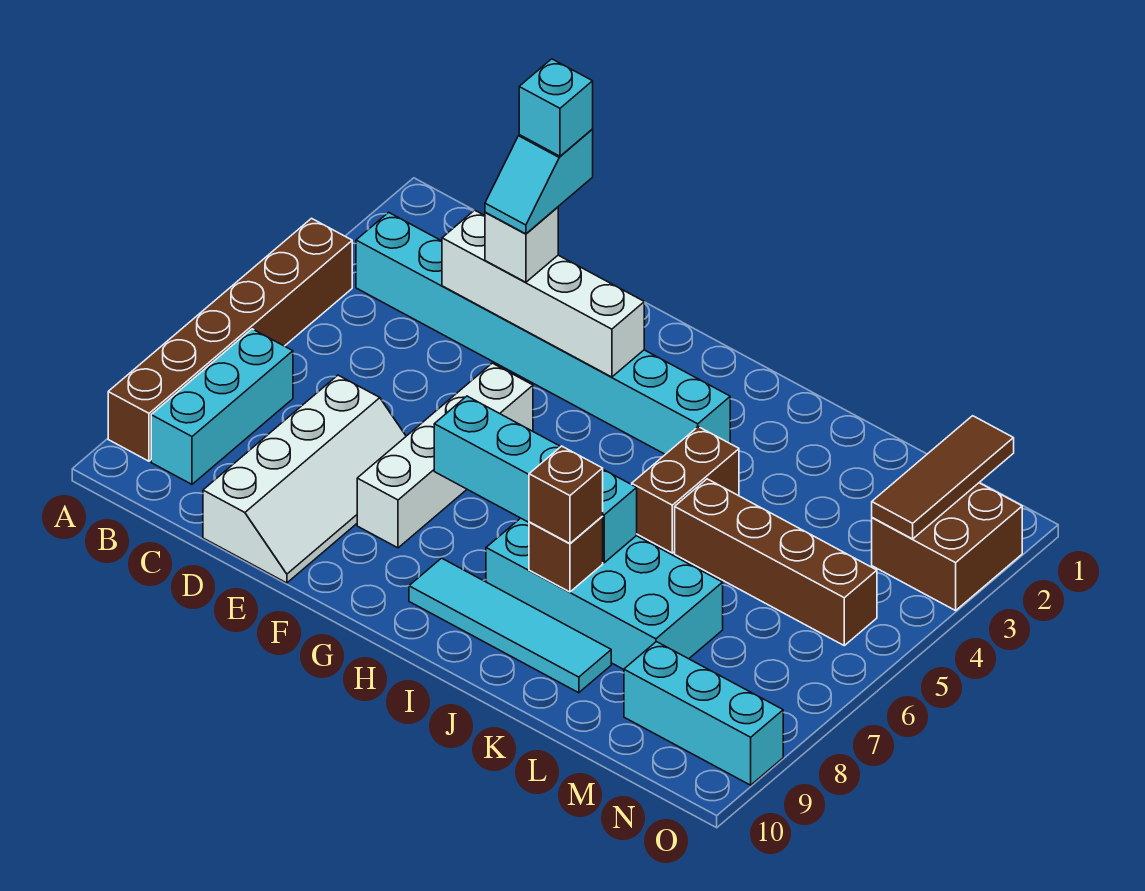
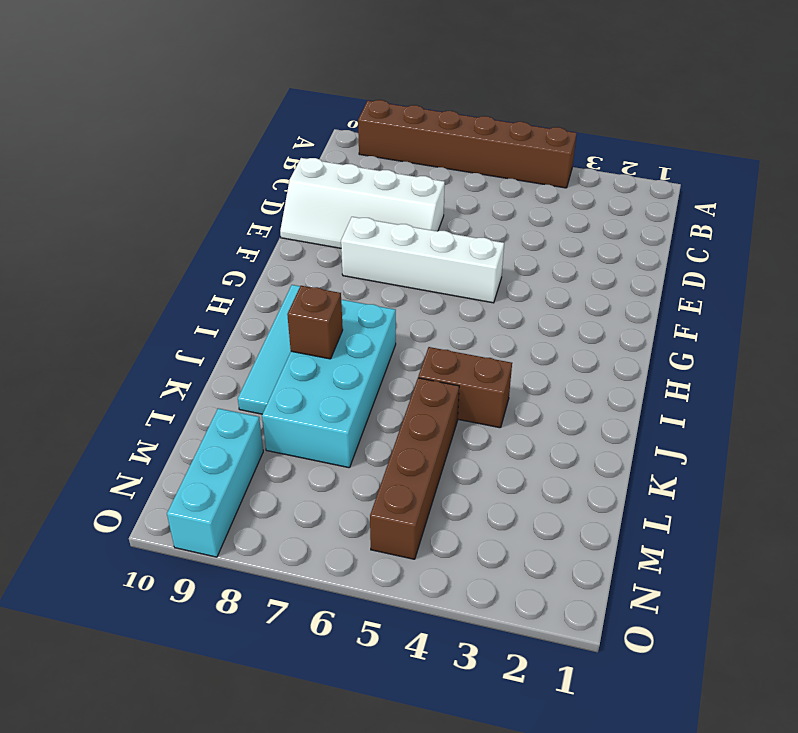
none -> cyan 1x8 brick [356,212,730,454]
none -> cyan 1x3 brick [151,329,293,484]
none -> brown 2x2 brick [872,483,1022,611]

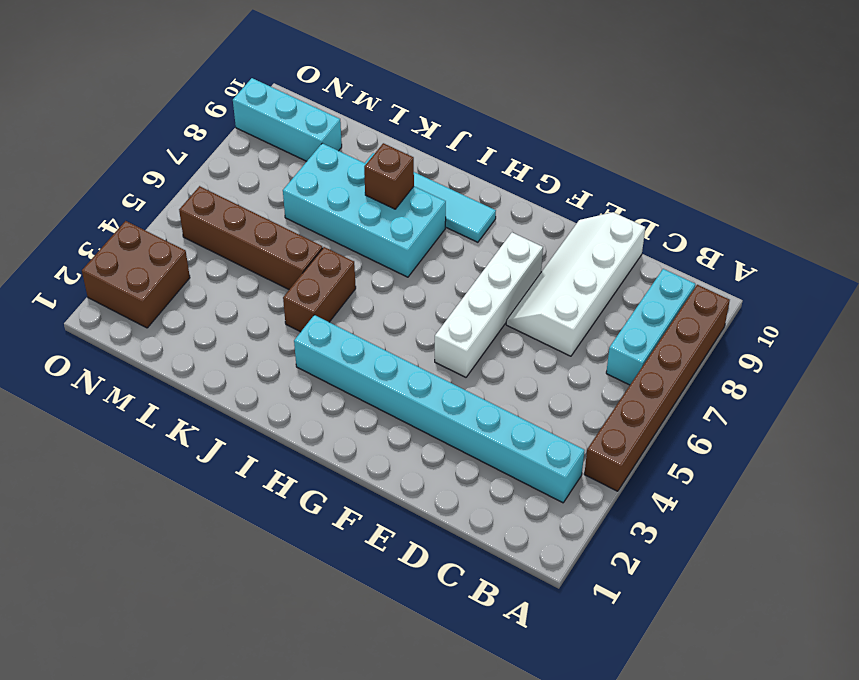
none -> white 1x4 brick [442,210,644,377]
none -> cyan 1x4 brick [434,396,637,563]
none -> brown 1x3 tile [872,416,1014,539]

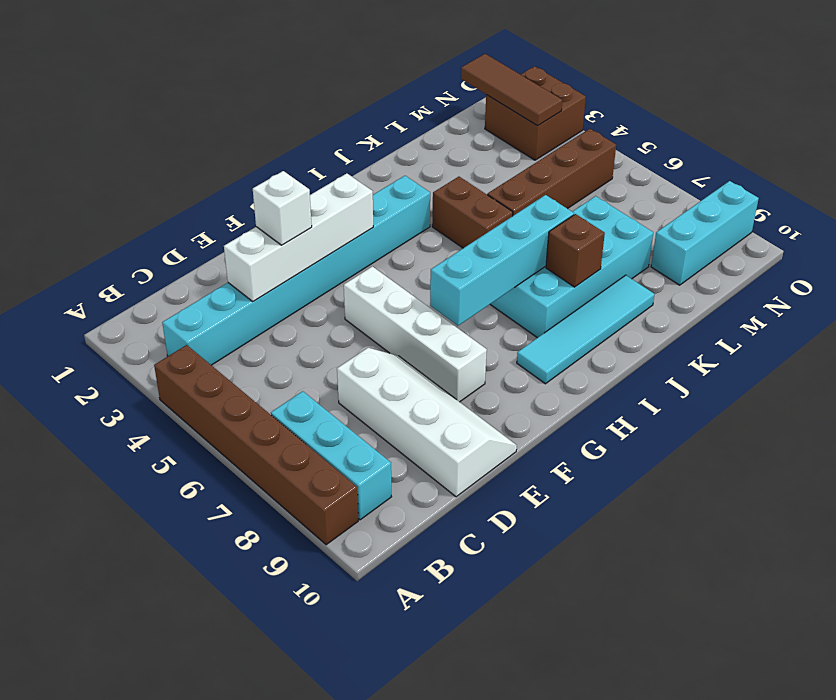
none -> brown 1x1 brick [529,446,603,543]
none -> cyan 1x2 slope [485,130,593,234]
none -> cyan 1x1 brick [519,59,593,156]

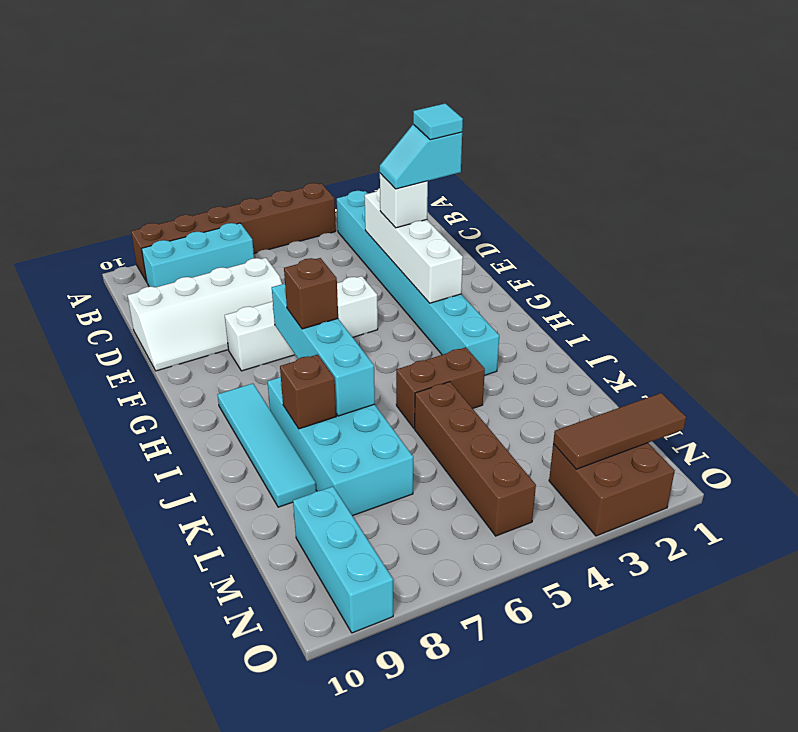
cyan 1x1 tile [413,103,463,140] -> cyan 1x1 brick [519,59,593,156]
brown 1x1 brick [284,258,338,329] -> brown 1x1 brick moved to [529,446,603,543]

